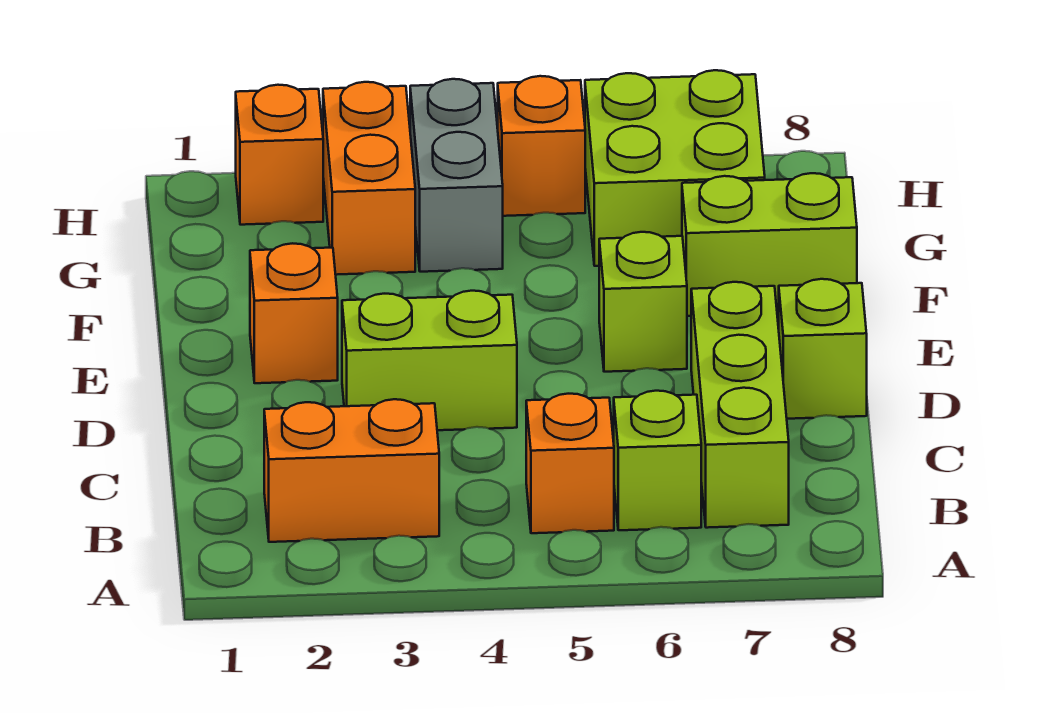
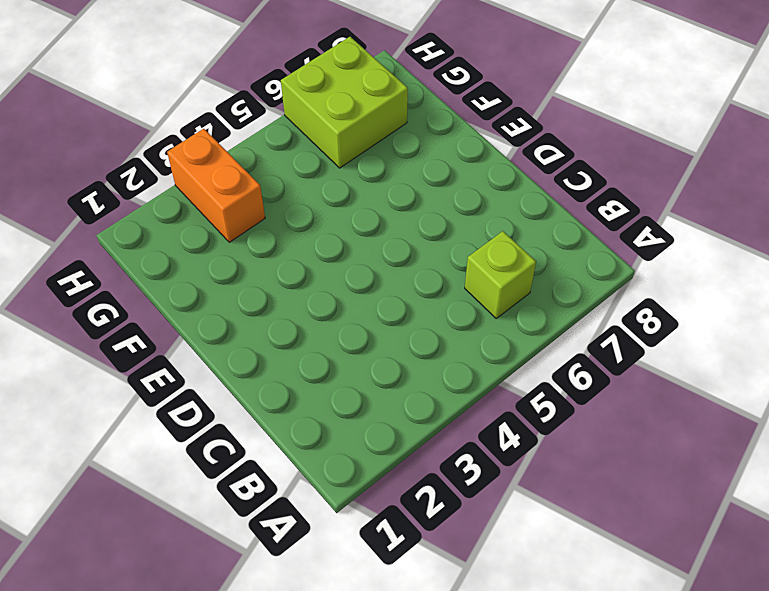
none -> orange 1x2 brick [264,399,439,542]
none -> orange 1x1 brick [526,394,614,533]
none -> lime 1x3 brick [691,282,789,528]

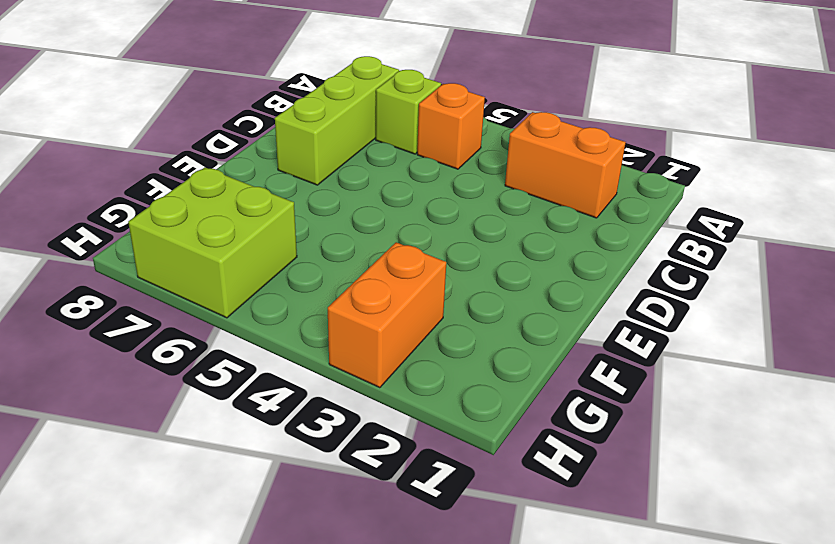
none -> lime 1x2 brick [342,291,517,430]
none -> lime 1x1 brick [779,279,867,419]
none -> orange 1x1 brick [250,243,338,383]

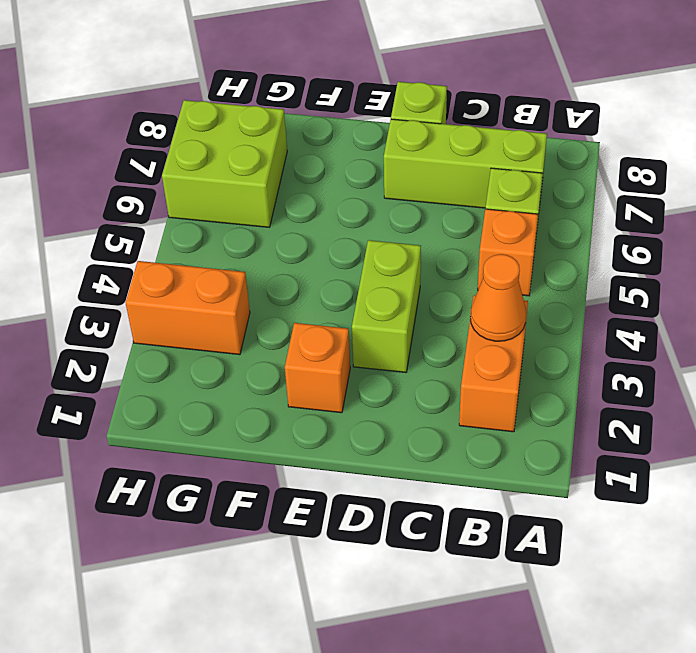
orange 1x1 cone [470,254,527,341] -> none
none -> lime 1x1 brick [599,232,687,372]
none -> lime 1x2 brick [682,173,857,316]
none -> grey 1x2 brick [410,79,503,272]

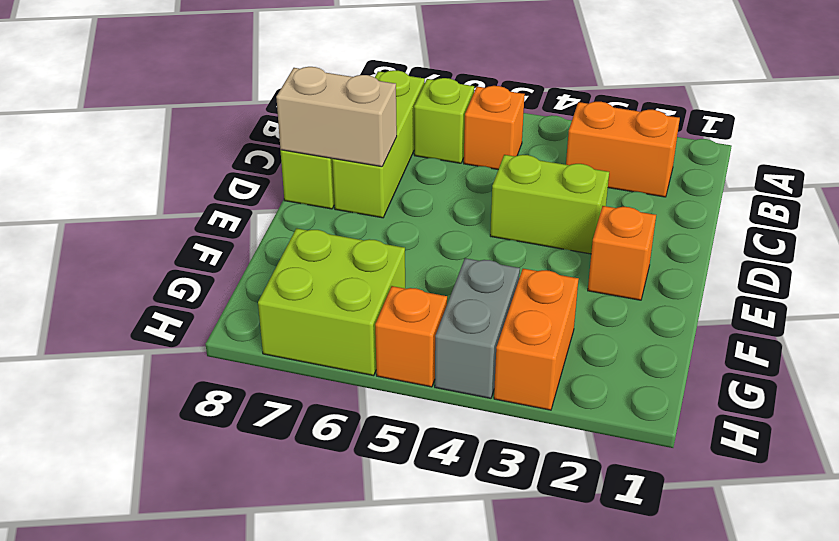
tan 1x2 brick [276,67,397,167] -> none
none -> lime 1x1 brick [599,232,687,372]
none -> lime 1x2 brick [682,173,857,316]
none -> orange 1x1 brick [236,85,323,225]

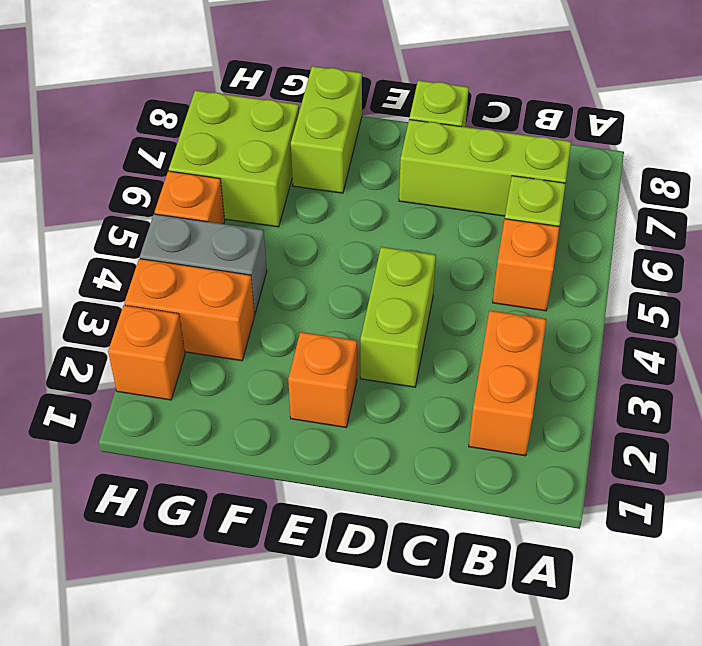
none -> lime 1x1 brick [599,232,687,372]

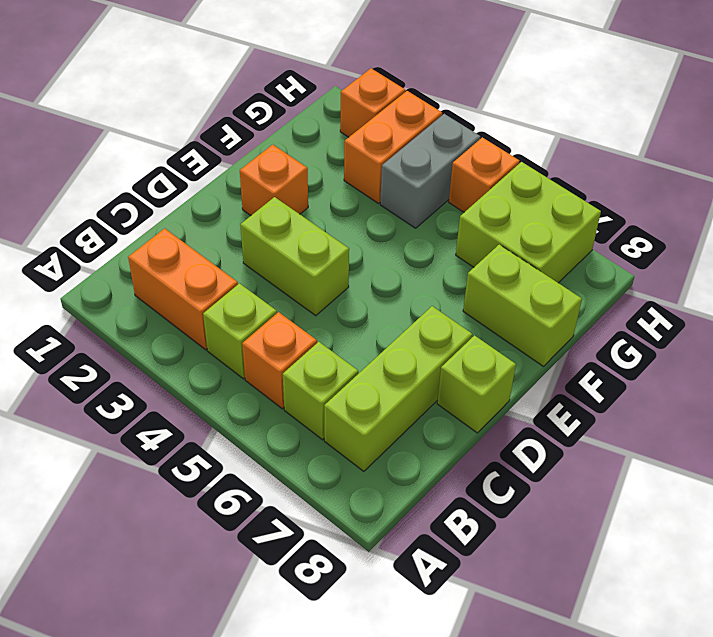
lime 1x1 brick [203,284,277,379] -> lime 1x1 brick moved to [599,232,687,372]

